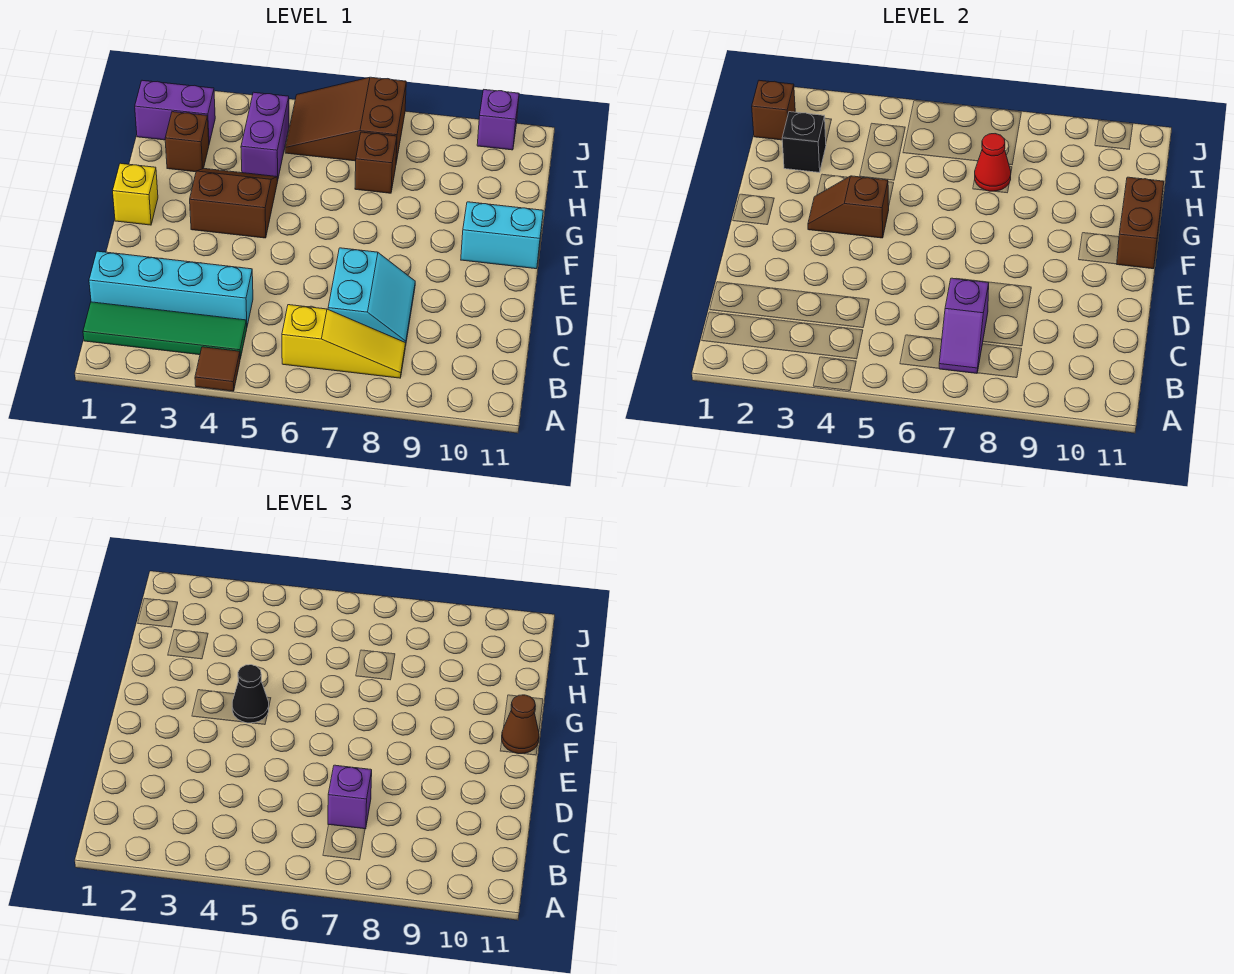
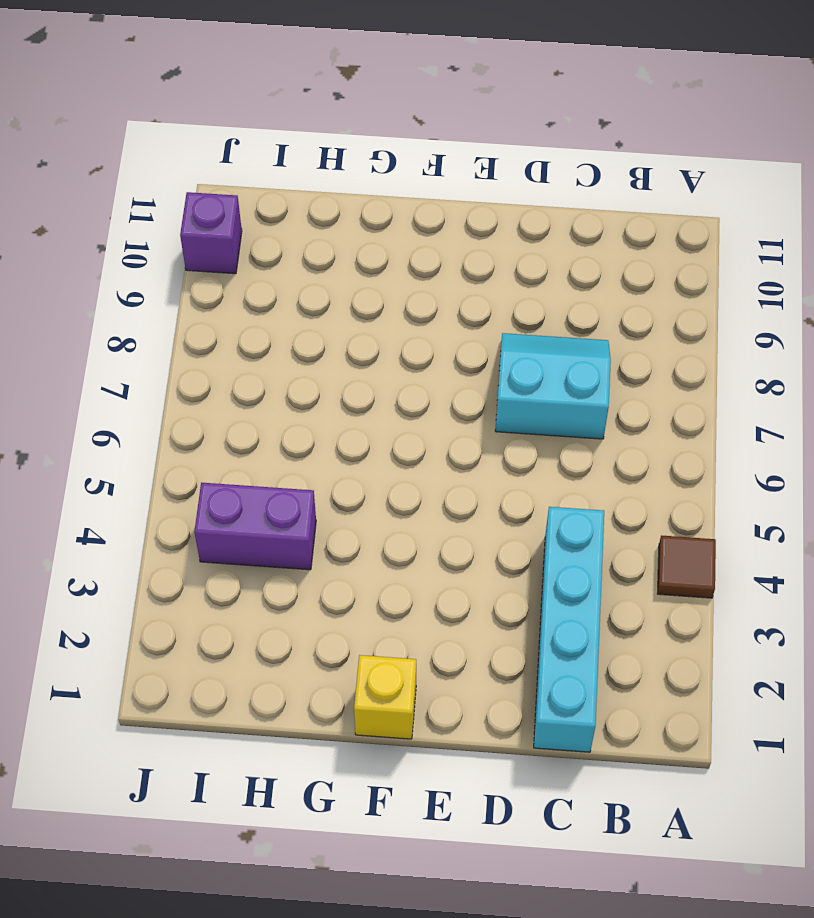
none -> green 1x4 tile [83,302,247,359]
none -> yellow 1x3 slope [282,305,406,378]
none -> brown 2x2 slope [190,169,278,238]

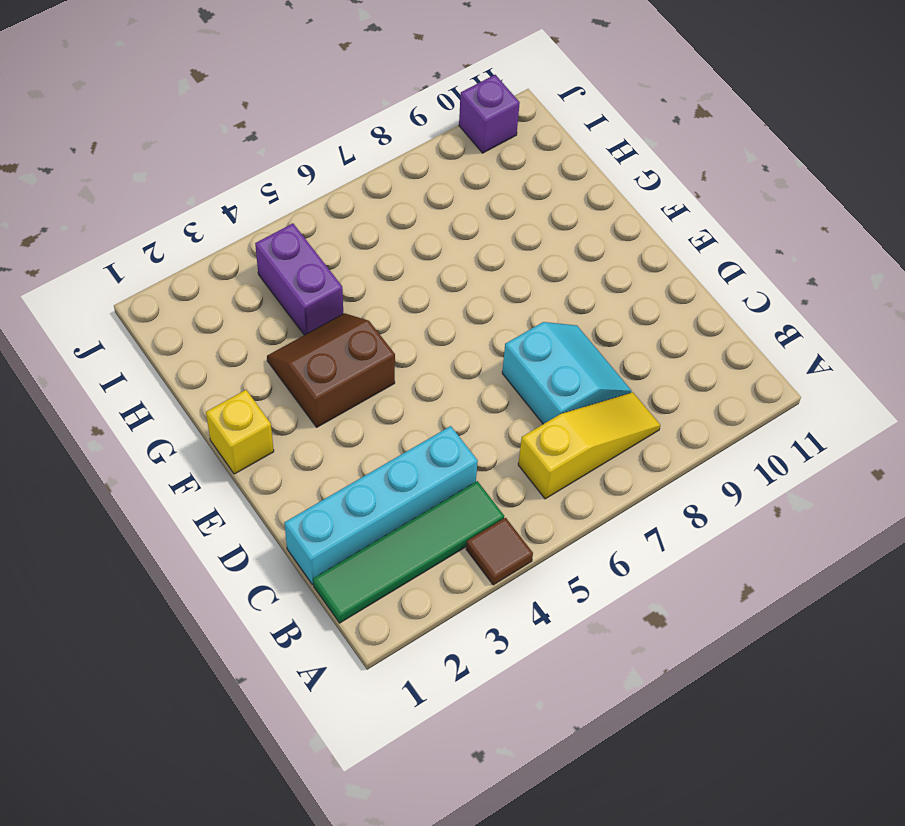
none -> cyan 1x2 brick [461,202,543,269]
none -> brown 1x1 brick [165,112,209,172]
none -> brown 1x1 brick [355,132,397,193]

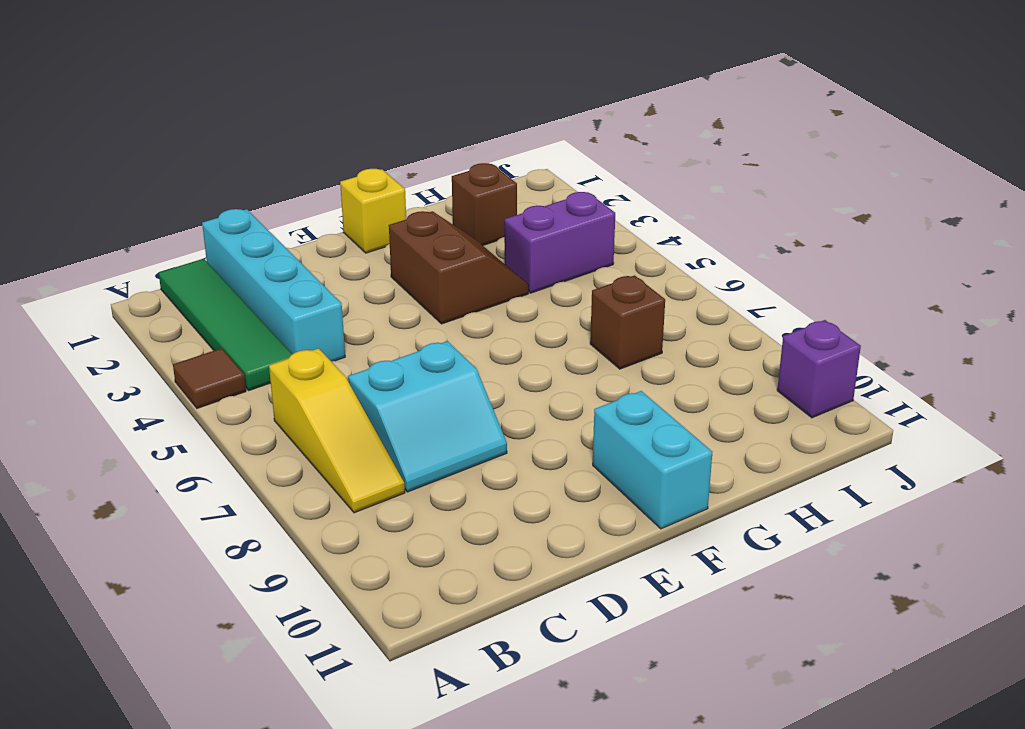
none -> purple 1x2 brick [135,80,215,144]
none -> brown 2x3 slope [285,77,406,163]
none -> purple 1x2 slope [939,278,989,373]

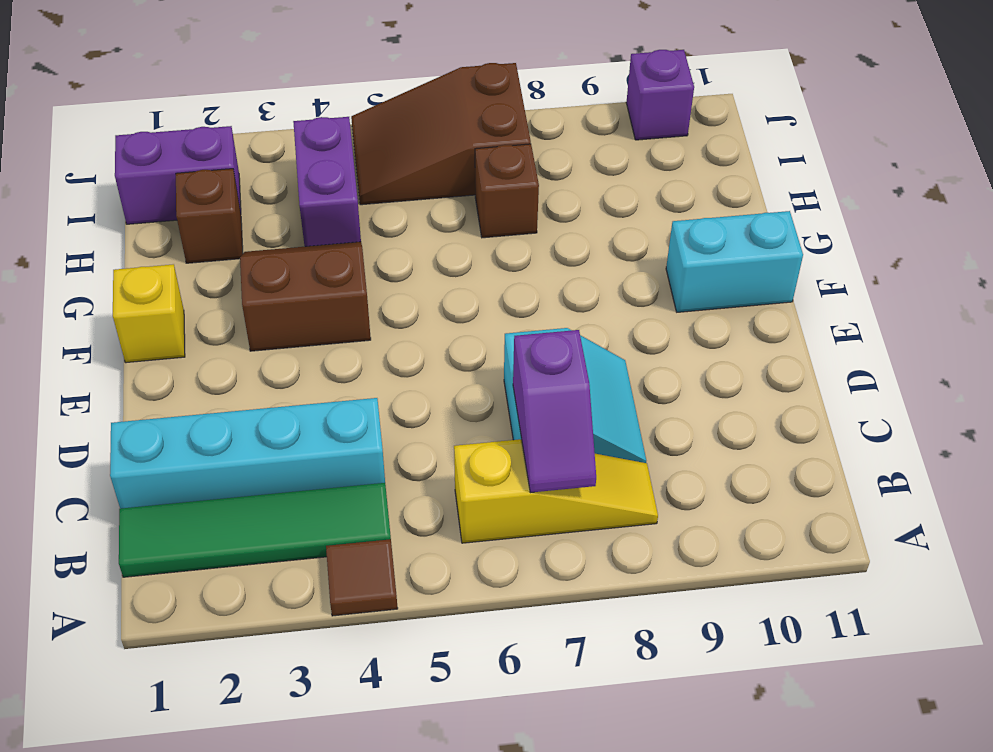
none -> brown 1x2 slope [808,176,889,238]
none -> brown 1x2 brick [1117,177,1164,269]
none -> black 1x1 brick [782,112,826,172]

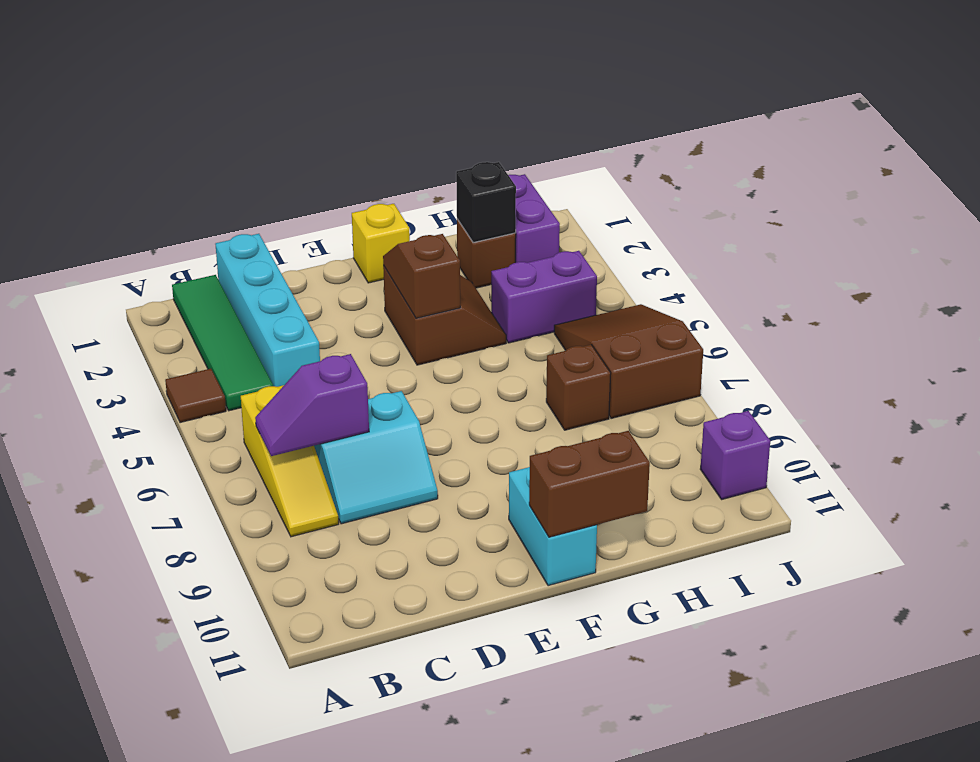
none -> red 1x1 cone [975,134,1011,191]
none -> brown 1x1 brick [752,80,795,140]
none -> purple 1x1 brick [328,765,372,829]

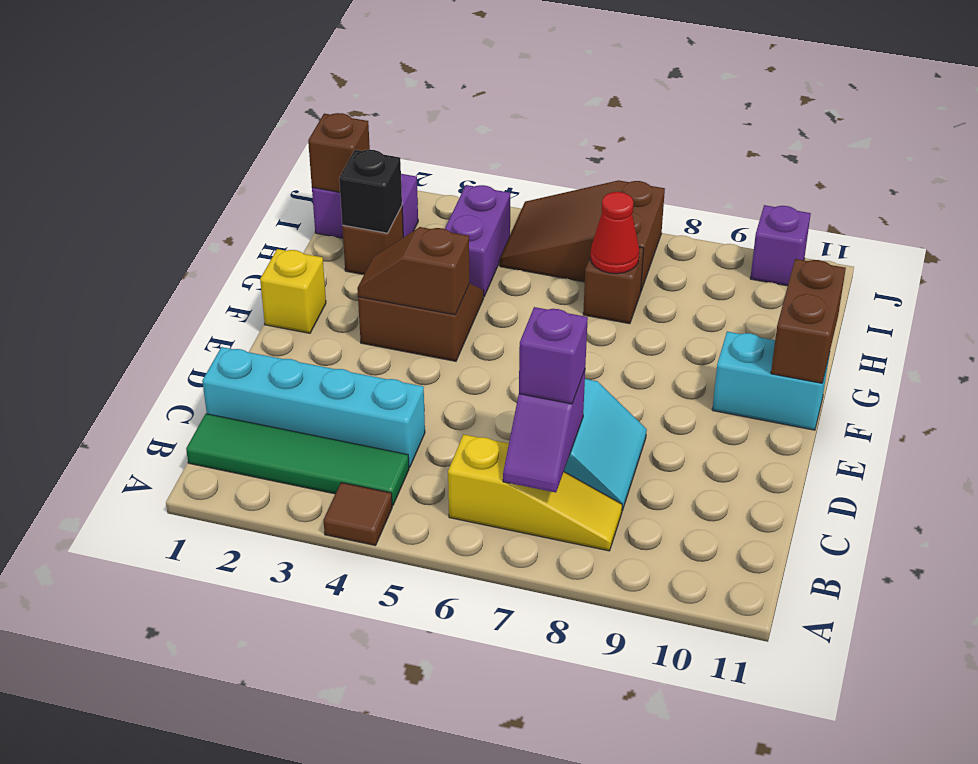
none -> black 1x1 cone [232,665,269,723]
none -> brown 1x1 cone [502,695,539,754]

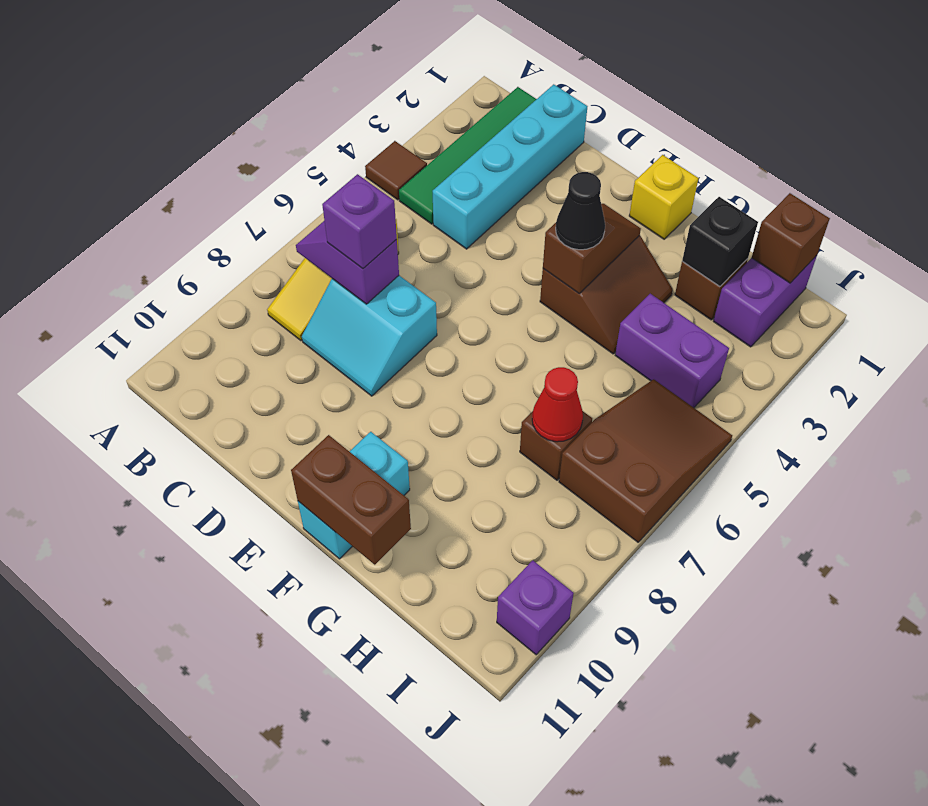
none -> brown 1x1 cone [502,695,539,754]

